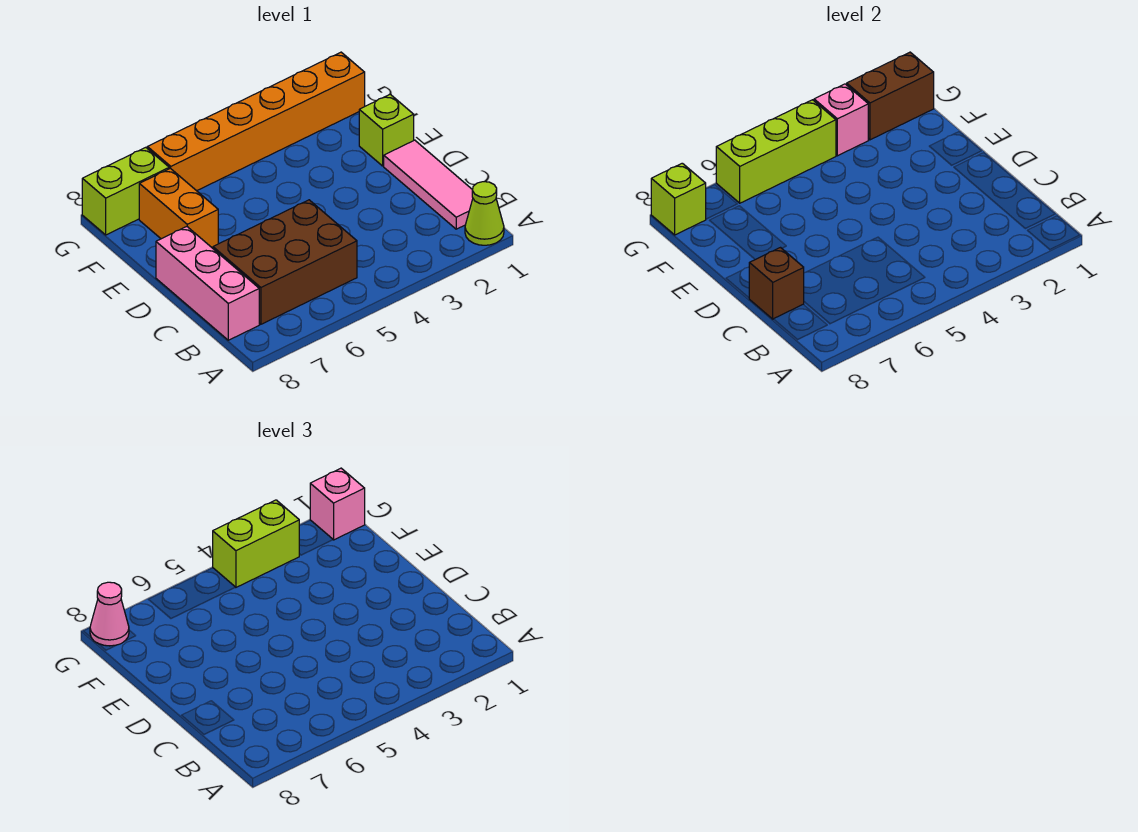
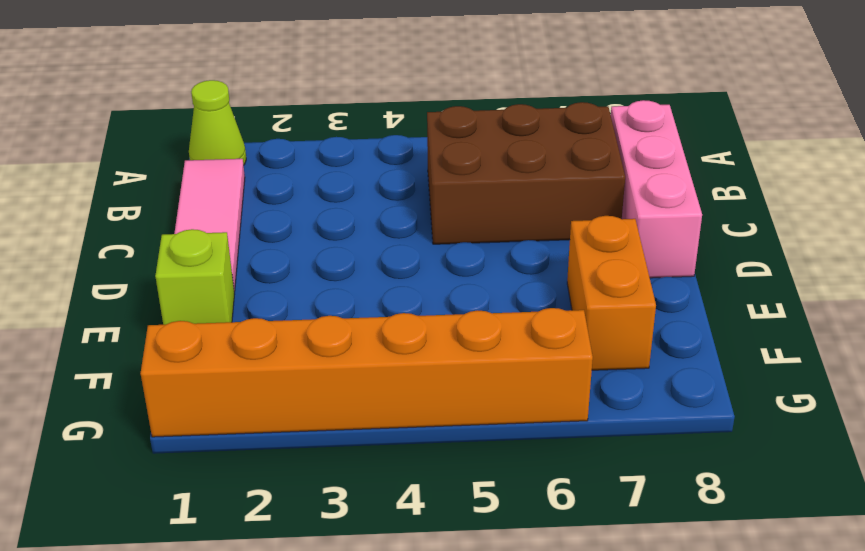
none -> lime 1x2 brick [82,147,169,235]
none -> brown 1x1 brick [749,248,804,319]
none -> brown 1x2 brick [847,52,934,140]

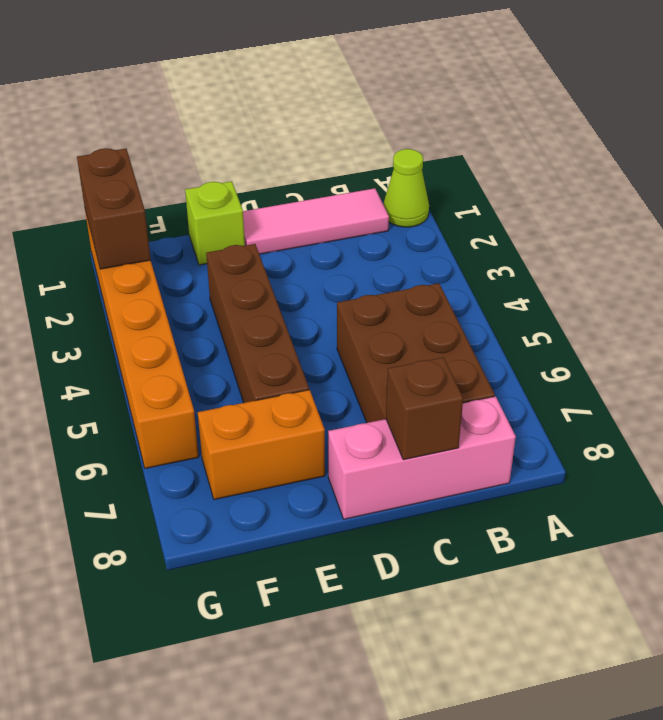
brown 1x4 brick [206,244,309,403] -> none
none -> lime 1x2 brick [82,147,169,235]
none -> pink 1x1 brick [814,84,868,156]
none -> lime 1x3 brick [716,100,836,203]

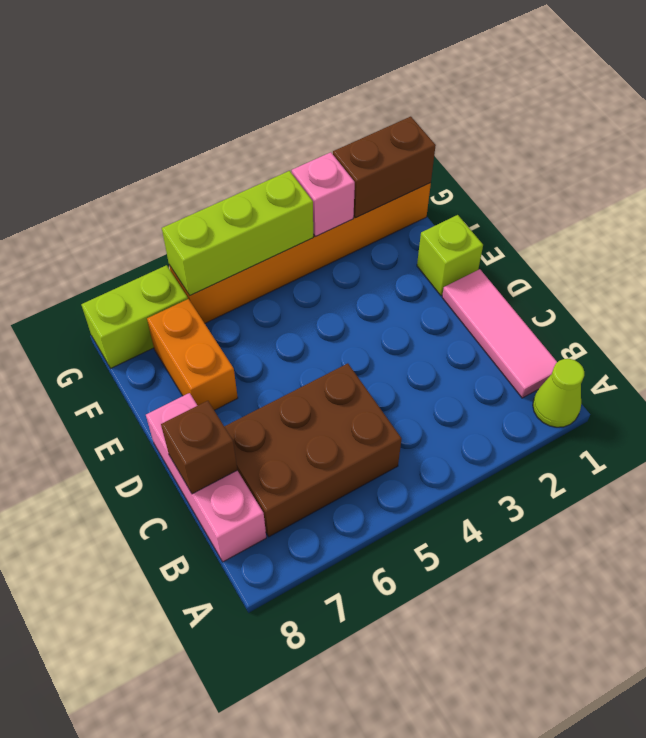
none -> lime 1x1 brick [651,163,706,235]
none -> pink 1x1 brick [310,468,365,540]
none -> lime 1x2 brick [213,500,299,587]

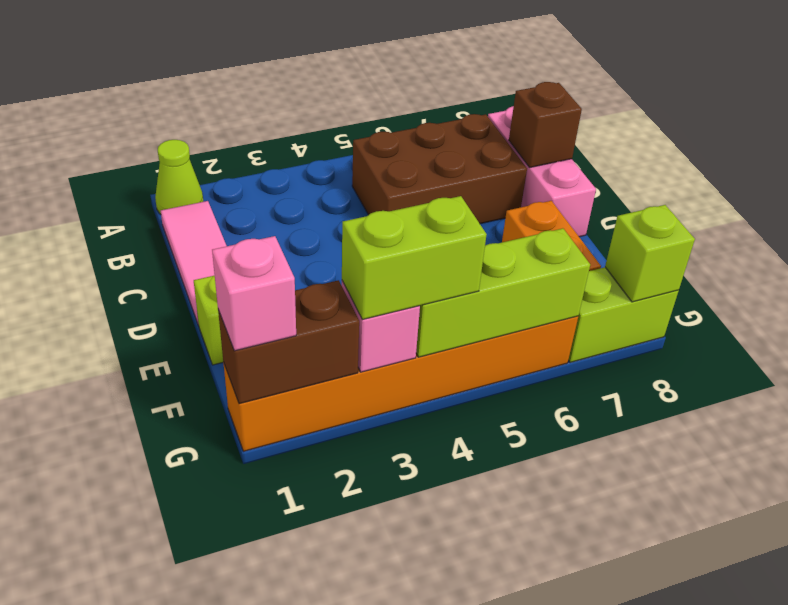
none -> pink 1x1 cone [90,582,129,646]

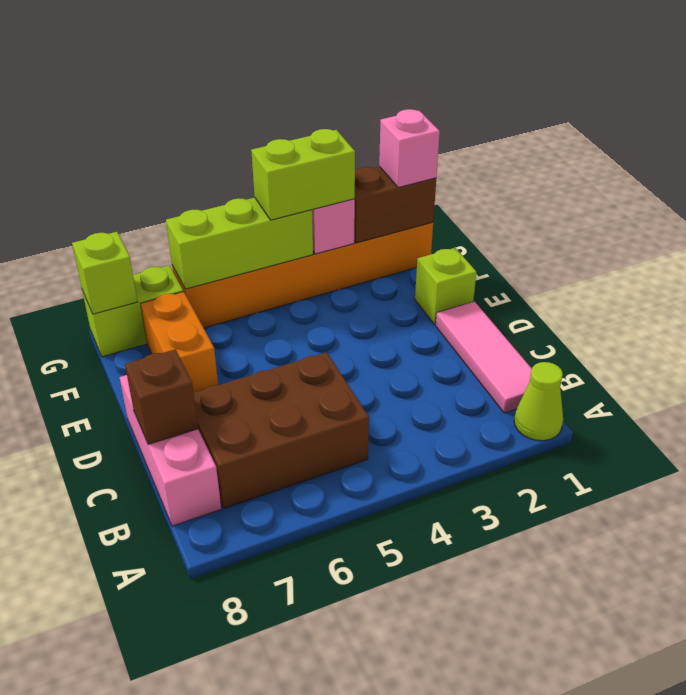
none -> pink 1x1 cone [90,582,129,646]

